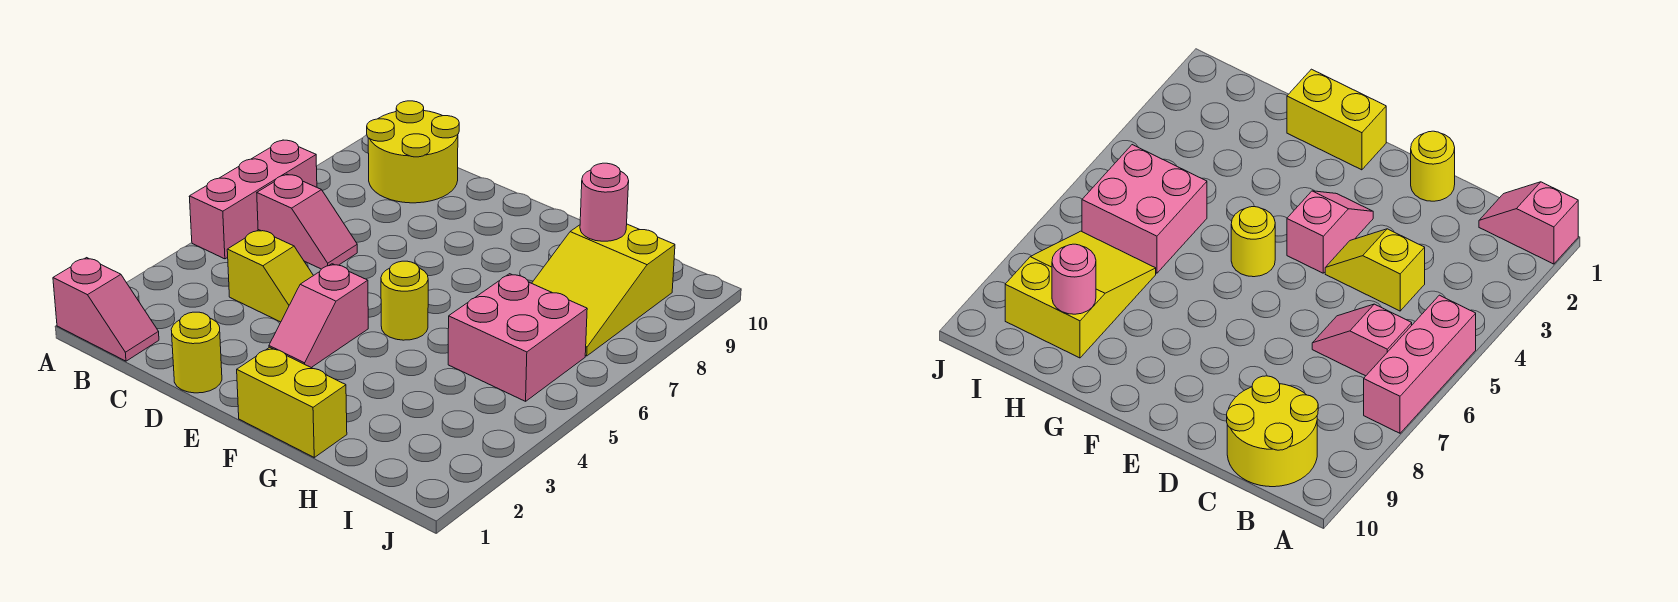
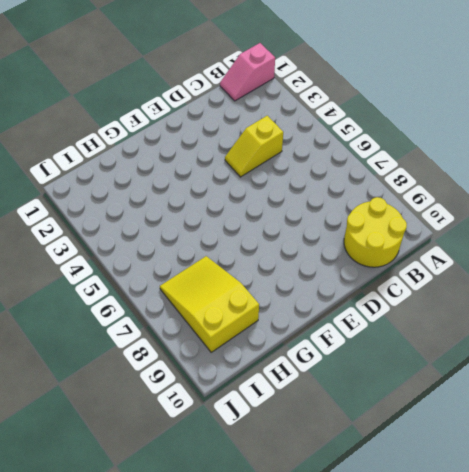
none -> pink 1x3 brick [189,140,317,259]
none -> pink 1x2 slope [257,174,357,269]
none -> yellow 1x1 round brick [171,312,222,393]

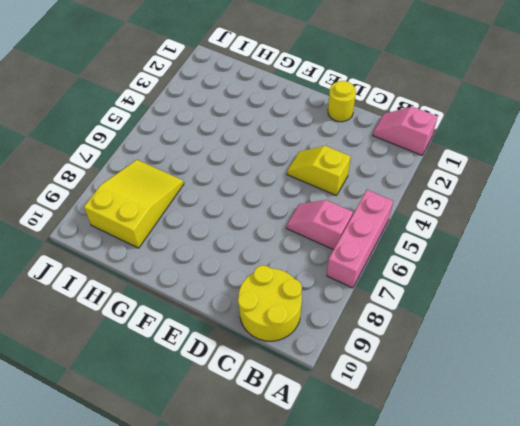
none -> pink 1x2 slope [269,264,368,368]
none -> yellow 1x2 brick [237,347,347,457]
none -> yellow 1x1 round brick [381,261,428,340]

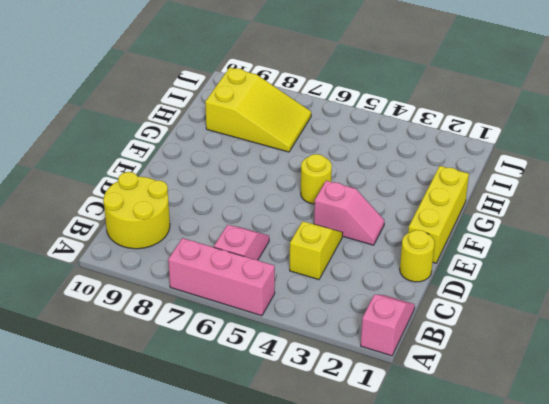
yellow 1x3 brick [408,166,469,263] -> yellow 1x2 brick [237,347,347,457]
none -> pink 2x2 brick [448,274,587,401]
none -> pink 1x1 round brick [580,163,629,241]

